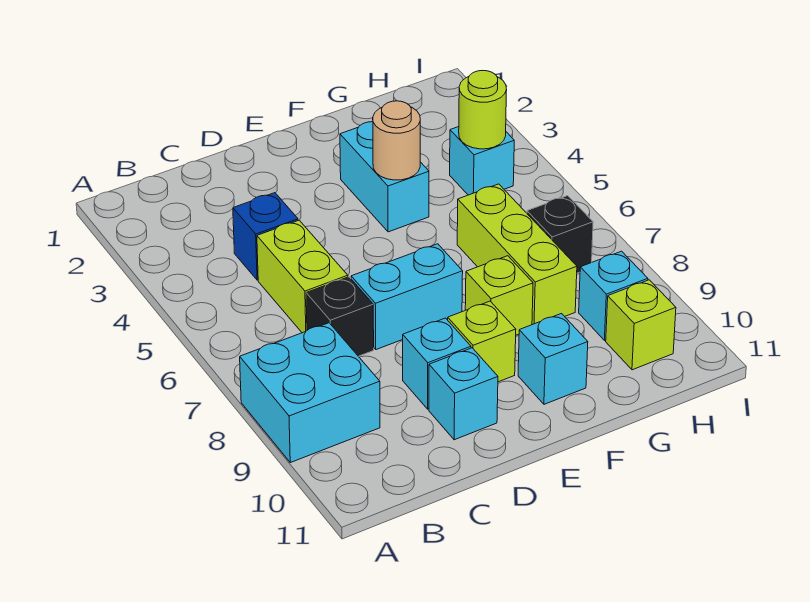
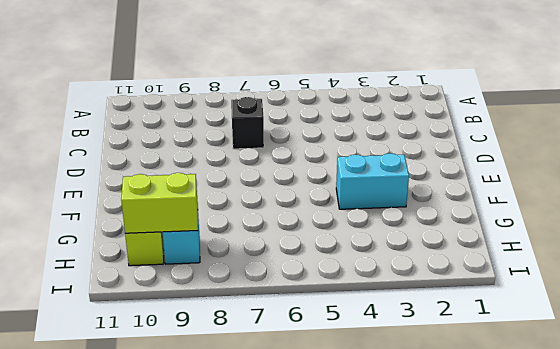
lime 1x2 brick [121,173,198,233] -> lime 1x2 brick moved to [257,220,348,333]
none -> cyan 2x2 brick [240,323,380,463]
none -> blue 1x1 brick [233,193,298,280]
none -> cyan 1x2 brick [351,244,463,350]

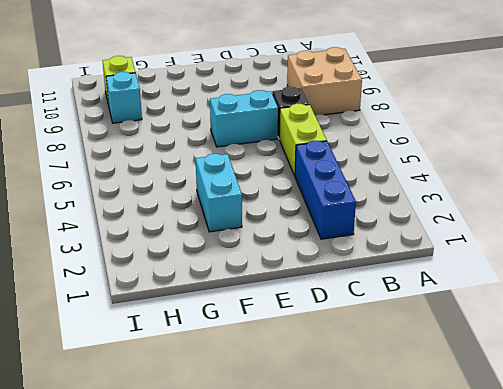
tan 2x2 brick [287,47,362,115] -> cyan 2x2 brick [240,323,380,463]
blue 1x3 brick [295,141,356,239] -> blue 1x1 brick [233,193,298,280]
none -> cyan 1x1 brick [403,318,471,409]
none -> cyan 1x1 brick [429,348,498,440]
none -> lime 1x1 brick [448,301,516,382]

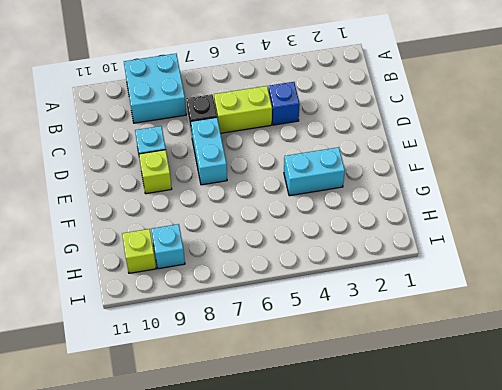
none -> cyan 1x1 brick [429,348,498,440]
none -> lime 1x1 brick [465,256,533,335]
none -> cyan 1x1 brick [518,314,588,404]

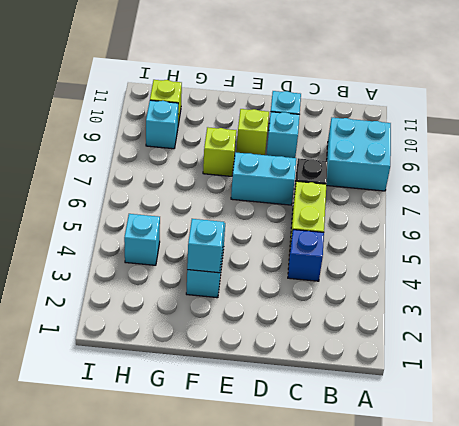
cyan 1x1 brick [187,219,224,273] -> cyan 1x1 brick moved to [518,314,588,404]
none -> lime 1x3 brick [457,184,577,325]
none -> black 1x1 brick [527,196,593,273]
none -> tan 1x1 round brick [373,101,420,180]

